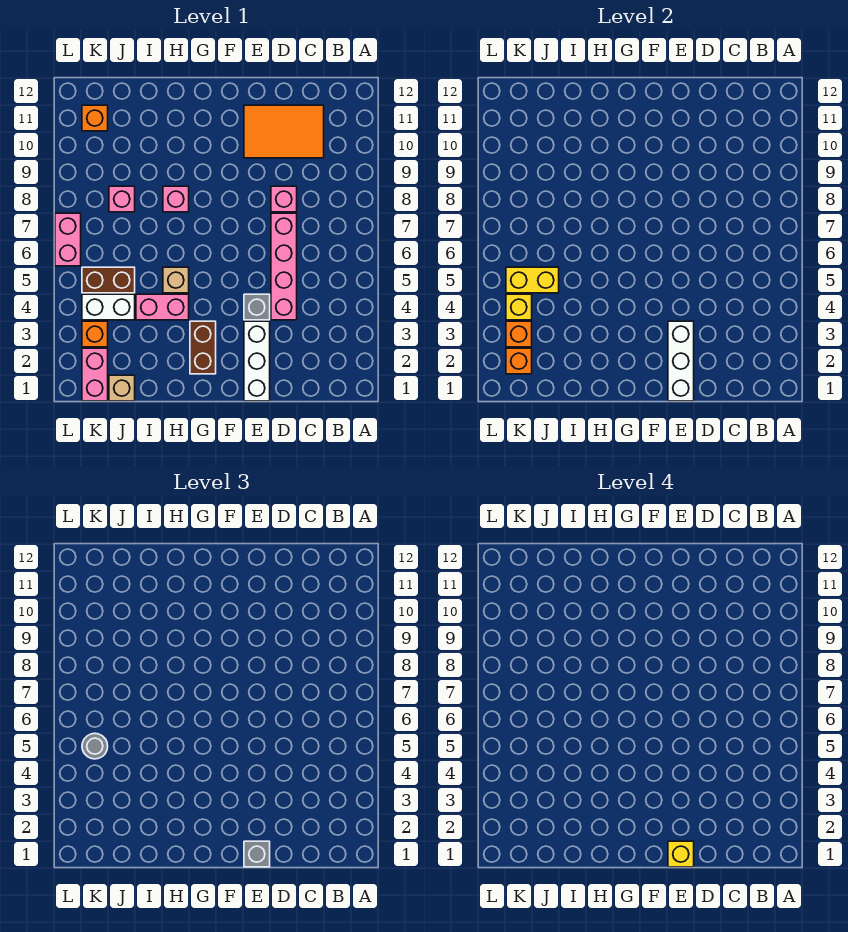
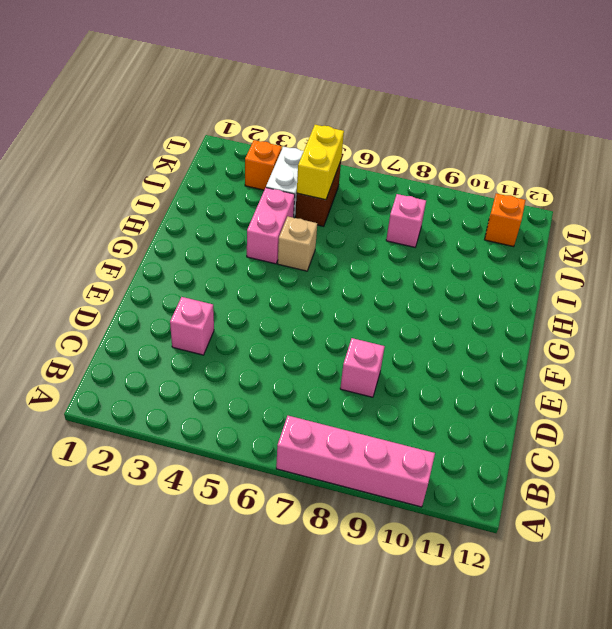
pink 1x4 brick [276,416,435,507] -> pink 1x4 brick moved to [271,213,297,320]
pink 1x1 brick [170,297,214,355] -> pink 1x1 brick moved to [163,186,189,212]
none -> orange 2x3 tile [244,105,324,158]
none -> white 1x3 brick [244,321,270,401]
none -> grey 1x1 brick [244,294,270,320]

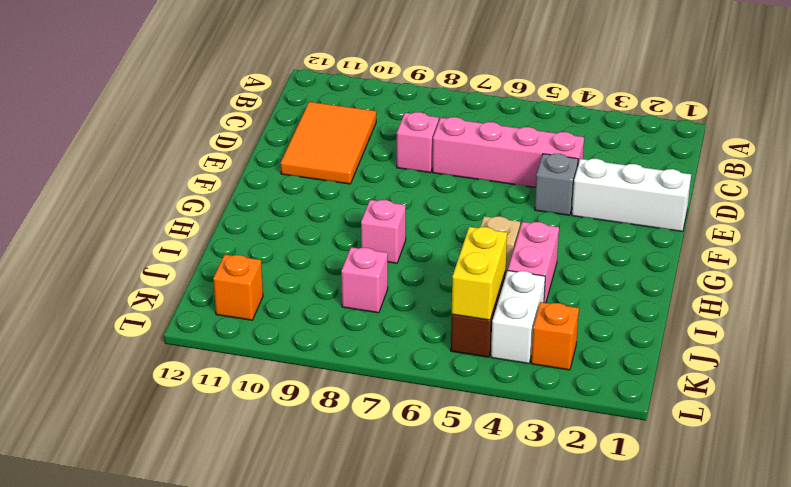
none -> brown 1x2 brick [190,321,216,374]
none -> tan 1x1 brick [109,375,135,401]
none -> pink 1x2 brick [82,348,108,401]

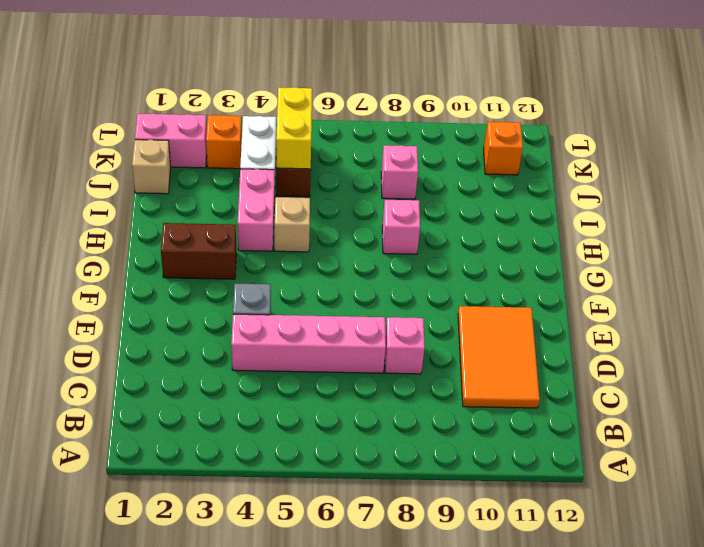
none -> white 1x3 brick [244,321,270,401]
none -> pink 1x2 brick [55,213,81,266]
none -> white 1x3 brick [668,321,694,401]

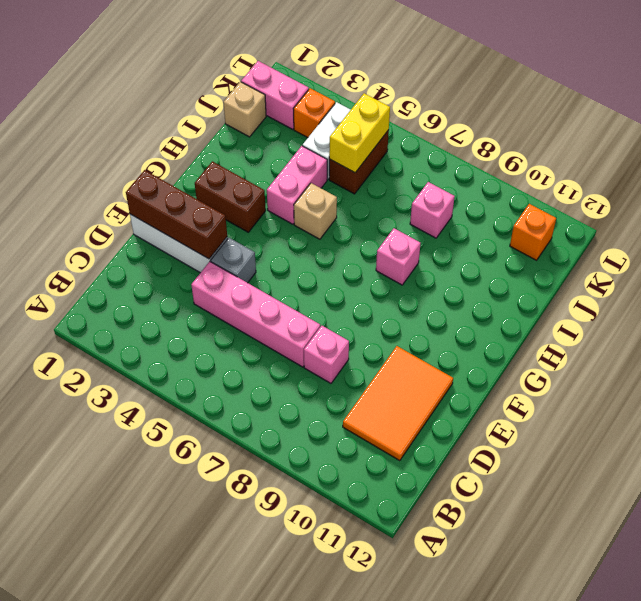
brown 1x3 brick [126,170,227,259] -> white 1x3 brick [668,321,694,401]
none -> pink 1x2 brick [55,213,81,266]
none -> orange 1x1 brick [506,348,532,374]
none -> orange 1x1 brick [506,321,532,347]

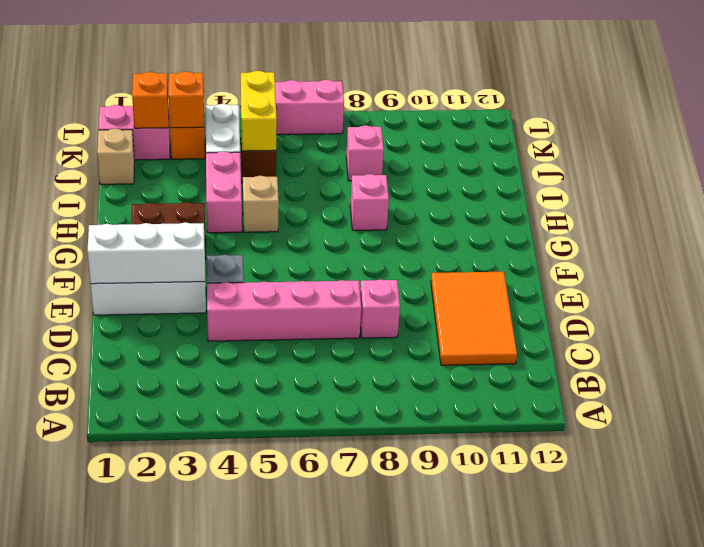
none -> orange 1x1 brick [82,105,108,131]
none -> yellow 1x1 brick [506,294,532,320]
none -> grey 1x1 brick [244,841,270,867]

